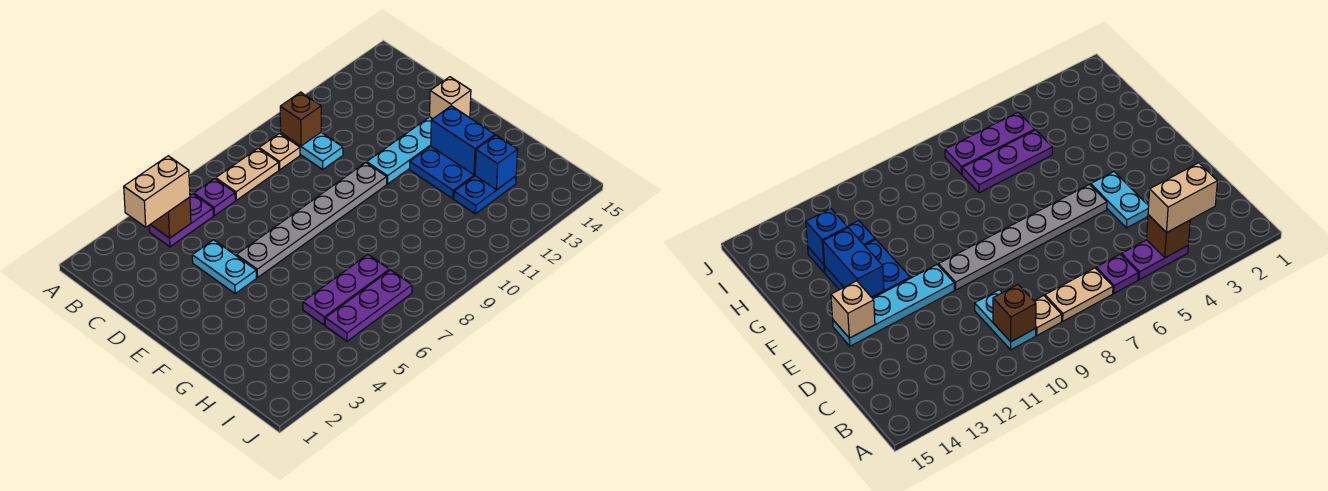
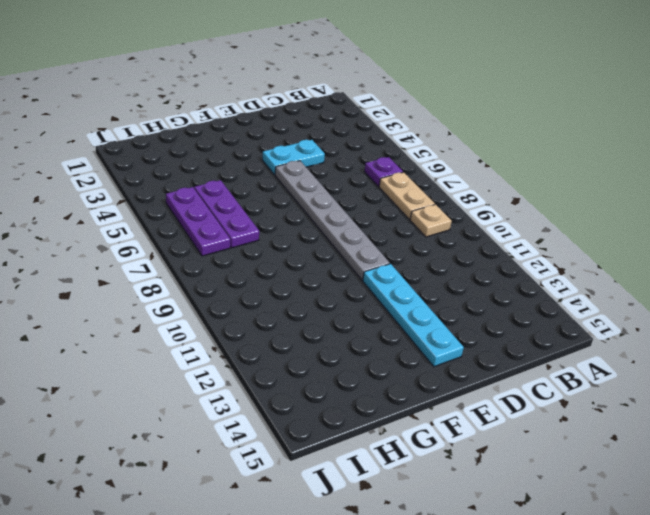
none -> purple 1x2 plate [149,194,213,247]
none -> cyan 1x2 plate [281,132,343,169]
none -> blue 2x2 plate [410,147,475,199]

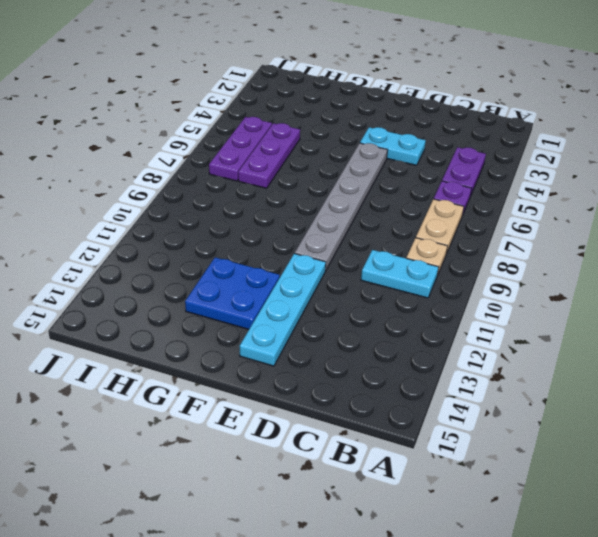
none -> blue 1x2 plate [454,176,516,214]
none -> brown 1x1 brick [150,197,191,238]
none -> brown 1x1 brick [280,92,321,146]

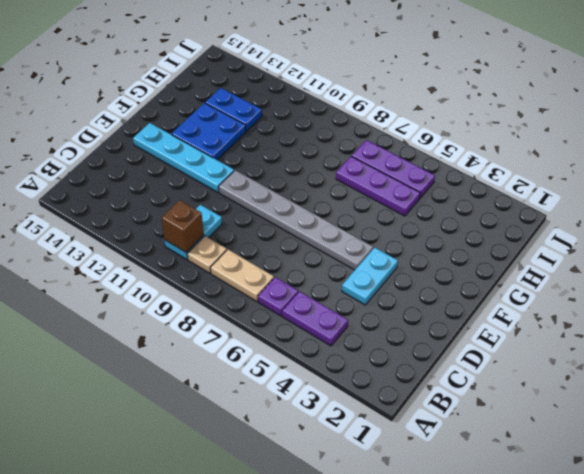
none -> brown 1x1 brick [150,197,191,238]
none -> tan 1x1 brick [430,77,471,119]
none -> blue 1x2 brick [431,106,495,175]

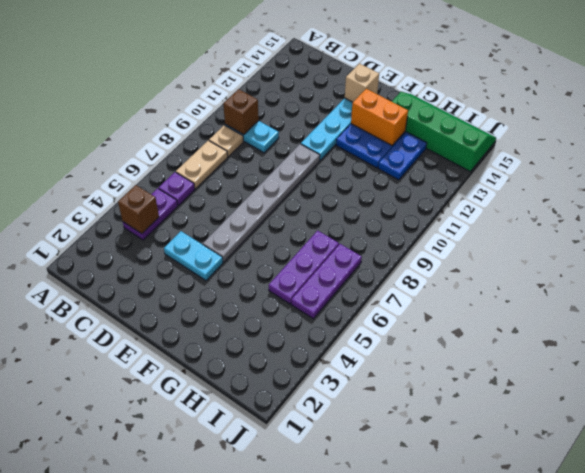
orange 1x2 brick [351,89,408,145] -> blue 1x2 brick [431,106,495,175]
green 2x4 slope [392,92,496,171] -> none
none -> blue 1x1 brick [475,135,518,190]
none -> tan 1x2 brick [124,156,190,227]

